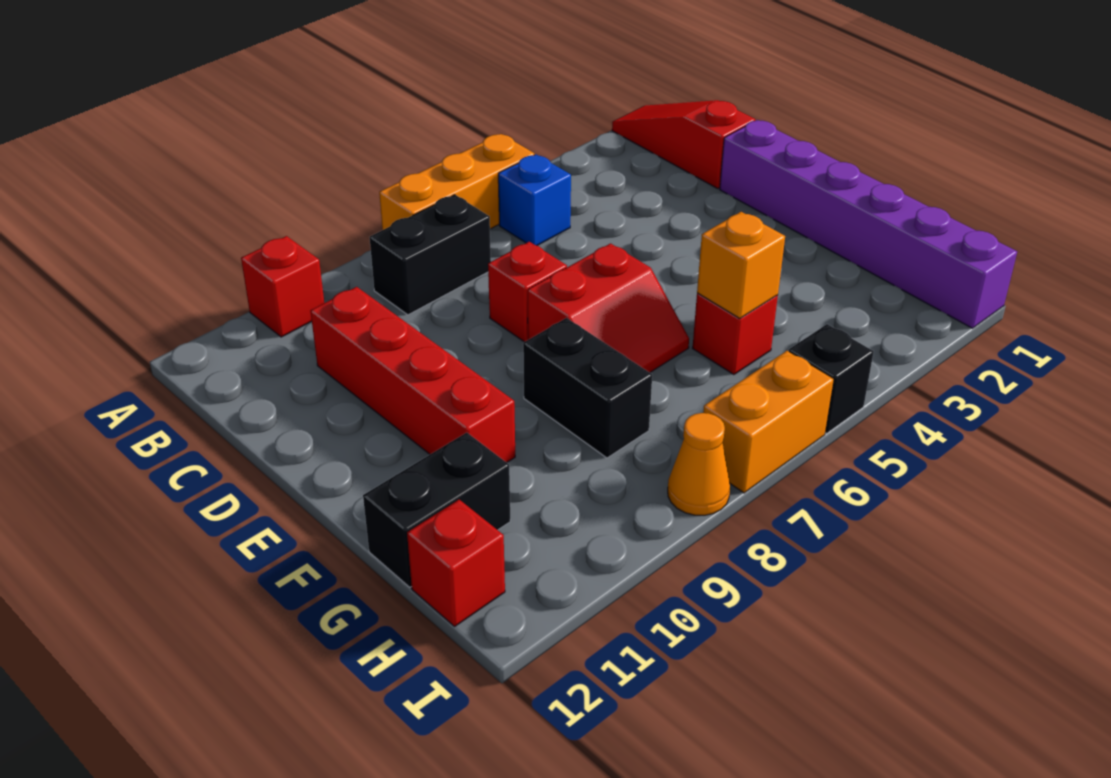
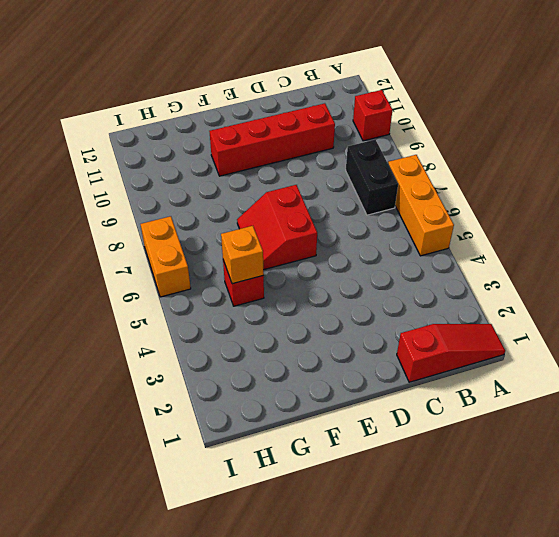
none -> blue 1x1 brick [498,154,571,246]
none -> purple 1x6 brick [720,120,1017,328]
none -> red 1x1 brick [488,242,567,342]

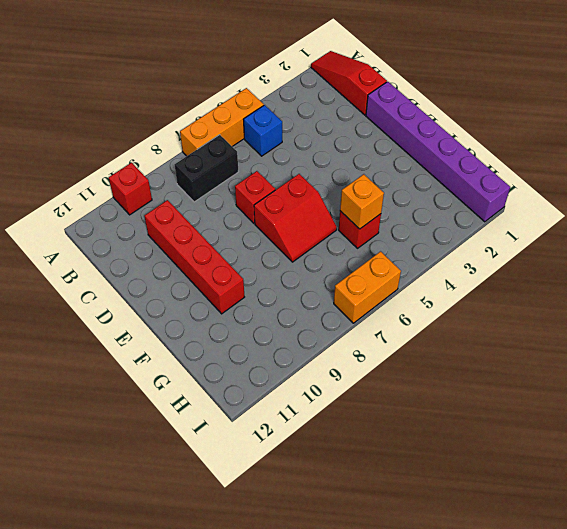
none -> black 1x2 brick [523,318,652,458]
none -> black 1x2 brick [363,433,510,587]
none -> red 1x1 brick [407,500,505,626]

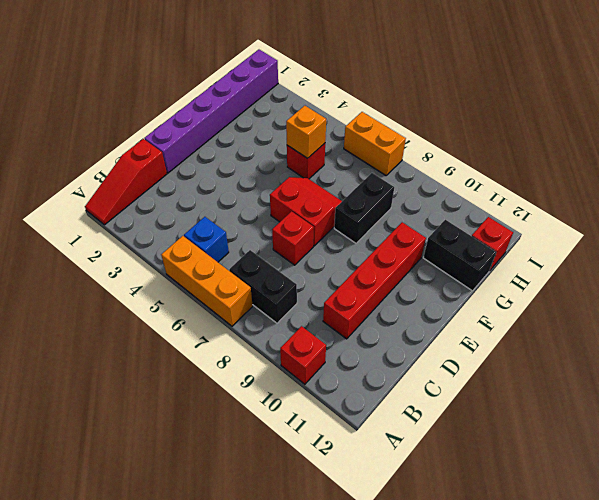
none -> black 1x1 brick [789,324,874,433]
none -> orange 1x1 cone [668,413,730,515]

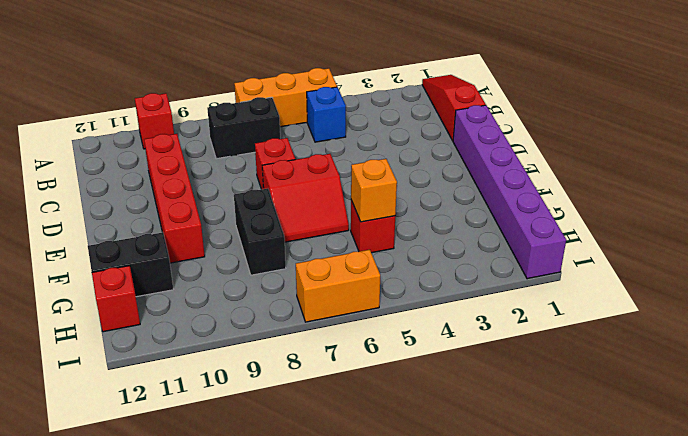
none -> black 1x1 brick [789,324,874,433]
none -> orange 1x1 cone [668,413,730,515]

